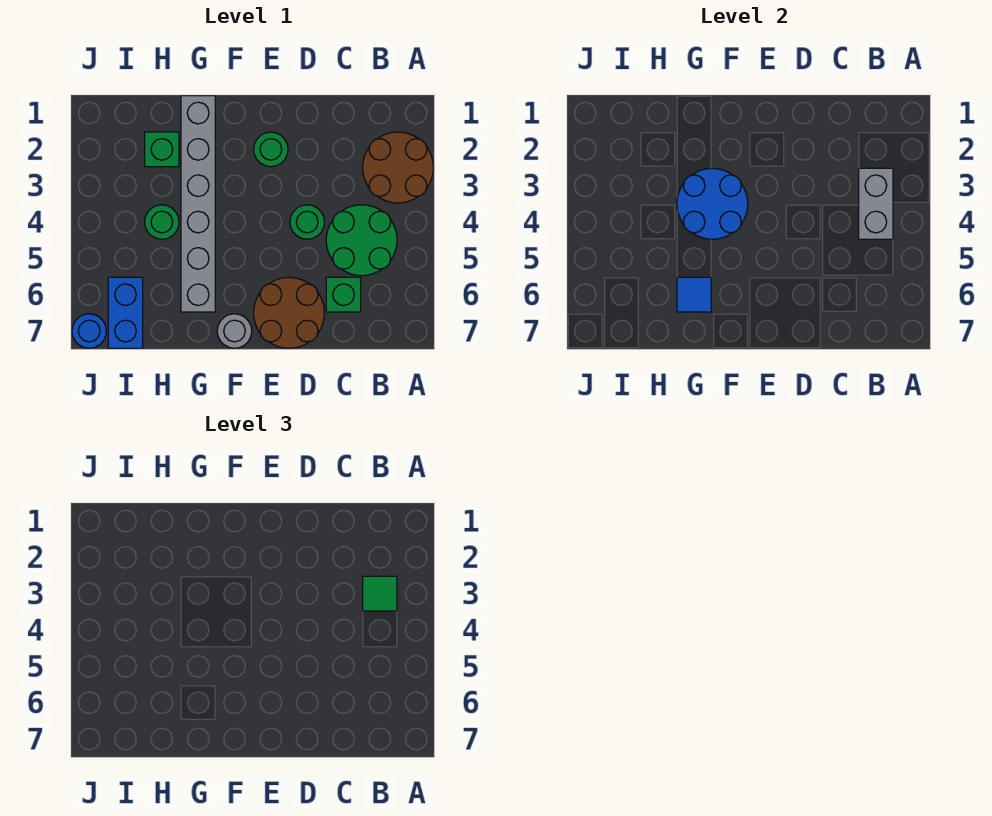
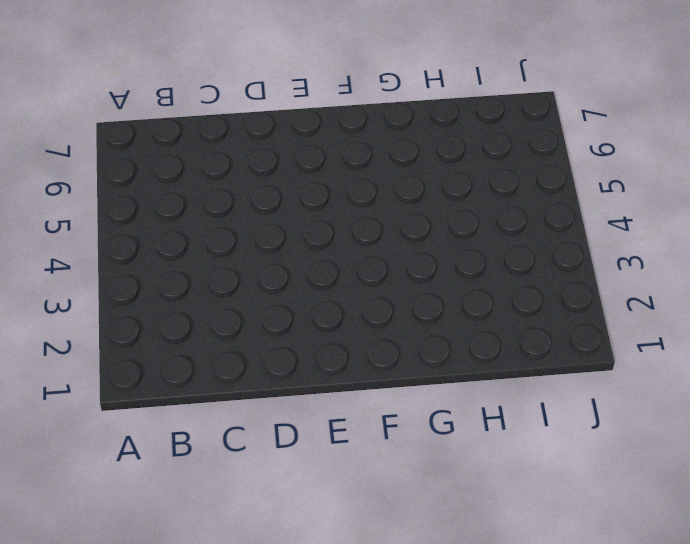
none -> brown 2x2 round brick [363,132,433,203]
none -> green 2x2 round brick [326,205,397,276]
none -> green 1x1 brick [326,277,361,312]

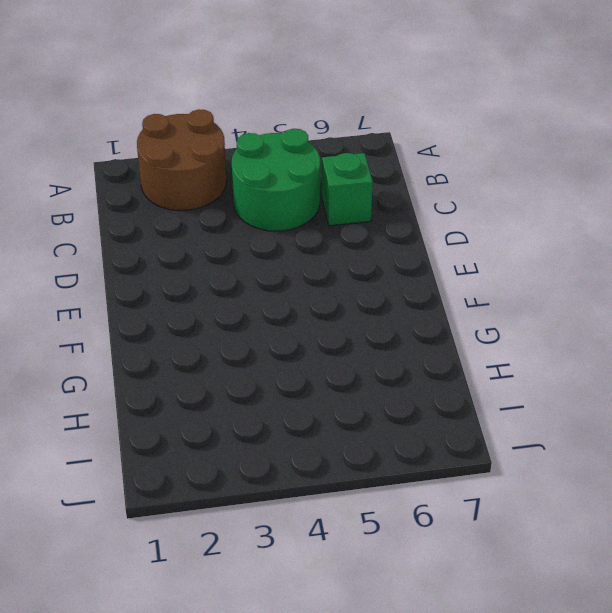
none -> green 1x1 round brick [290,205,324,239]
none -> brown 2x2 round brick [254,277,324,348]
none -> green 1x1 round brick [254,132,288,167]

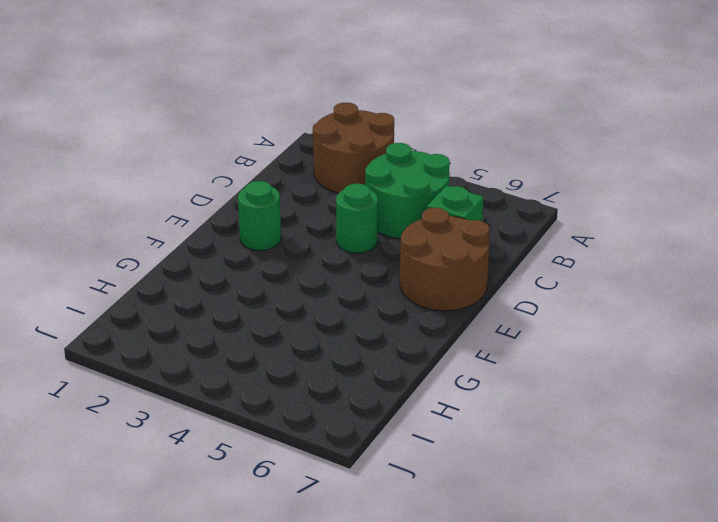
none -> grey 1x1 round brick [217,314,252,348]
none -> grey 1x6 brick [181,96,215,312]
none -> green 1x1 brick [145,132,179,167]

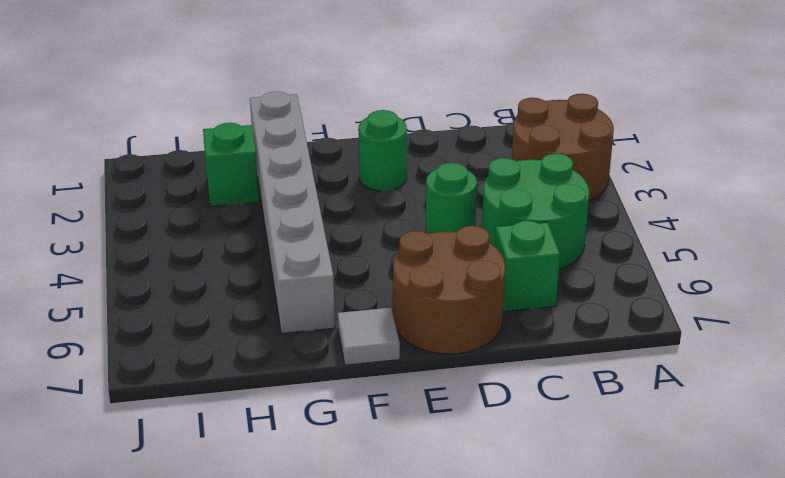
grey 1x1 tile [338,308,400,365] -> grey 1x1 round brick [217,314,252,348]
none -> green 1x1 round brick [145,205,179,239]
none -> blue 1x2 brick [108,277,143,348]
none -> blue 1x1 round brick [72,314,106,348]

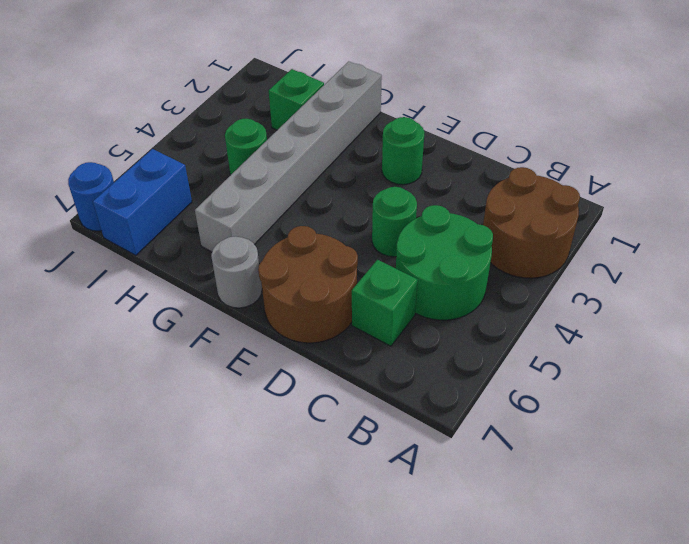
none -> grey 1x2 brick [859,168,893,239]
none -> blue 2x2 round brick [677,168,748,239]
none -> blue 1x1 tile [677,277,711,312]

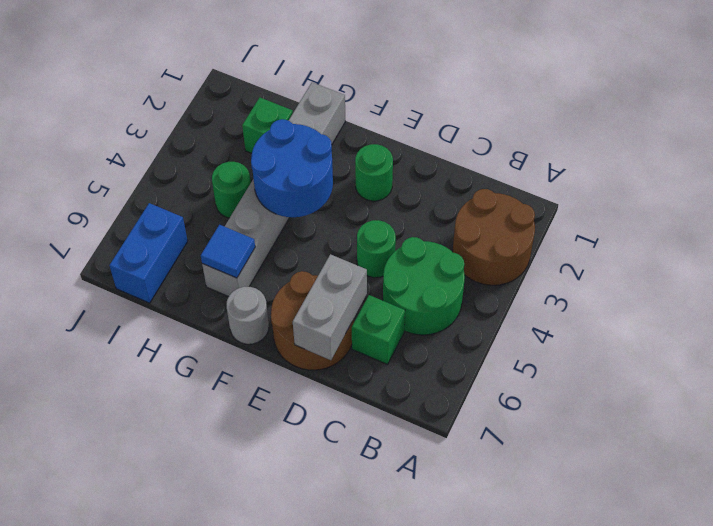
grey 1x2 brick [293,254,367,360] -> grey 1x2 brick moved to [859,168,893,239]
none -> blue 1x1 round brick [72,314,106,348]
none -> green 1x1 tile [363,576,397,611]

